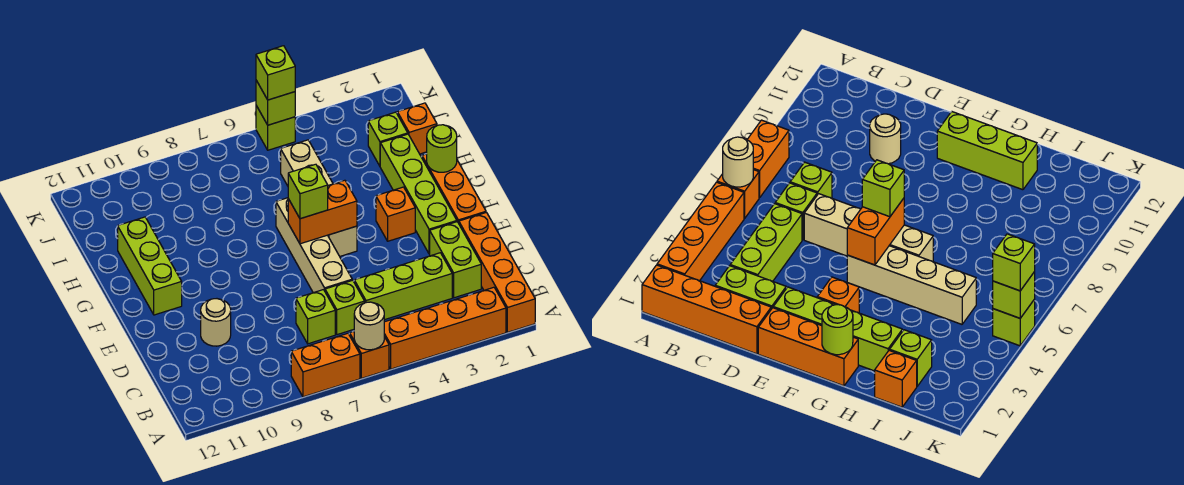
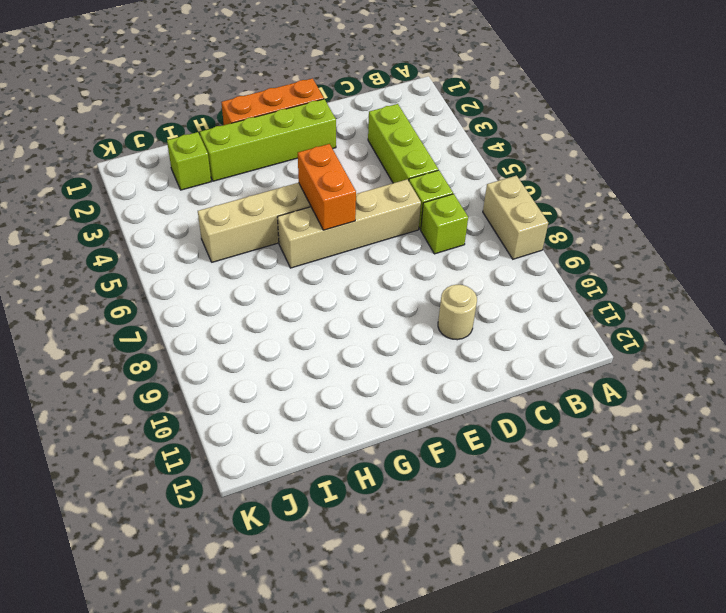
tan 1x2 brick [483,176,548,259] -> orange 1x2 brick [291,333,360,397]
none -> orange 1x4 brick [459,212,535,332]
none -> orange 1x4 brick [384,287,506,369]
none -> orange 1x1 brick [350,332,389,378]

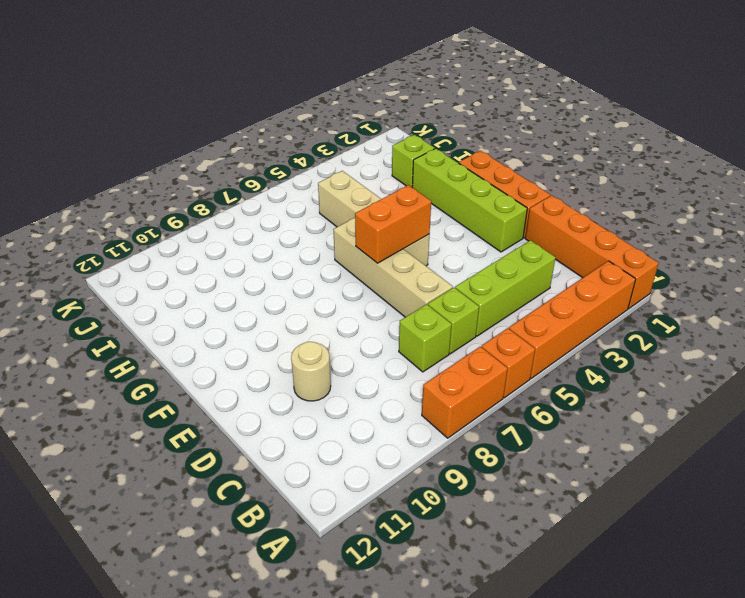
none -> lime 1x2 brick [430,222,481,298]
none -> orange 1x1 brick [376,187,415,241]
none -> lime 1x3 brick [118,217,182,315]

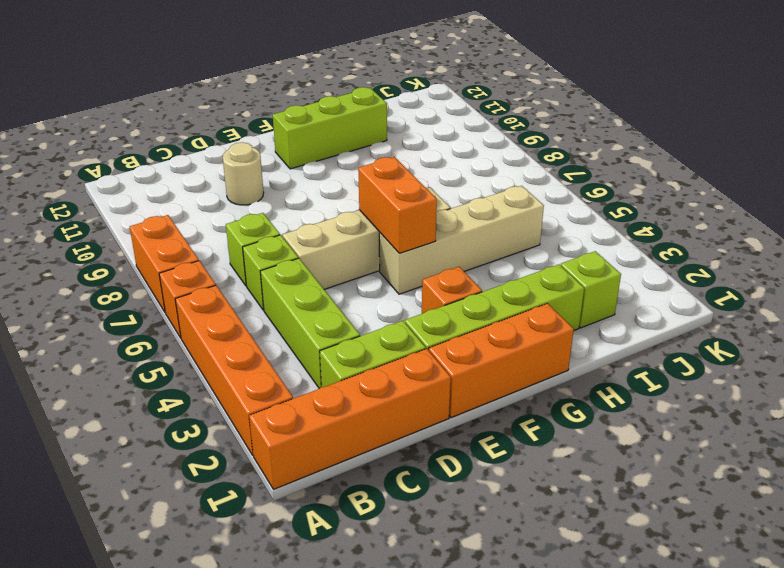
none -> orange 1x1 brick [397,103,437,154]
none -> lime 1x1 brick [256,106,295,150]
none -> tan 1x1 round brick [354,302,384,350]

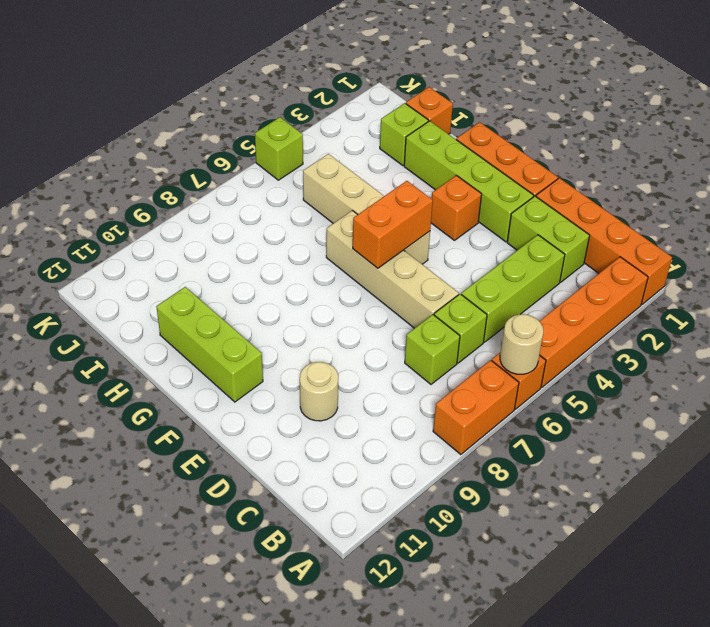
none -> lime 1x1 round brick [427,125,457,172]
none -> lime 1x1 brick [256,80,295,125]
none -> lime 1x1 brick [288,164,328,219]

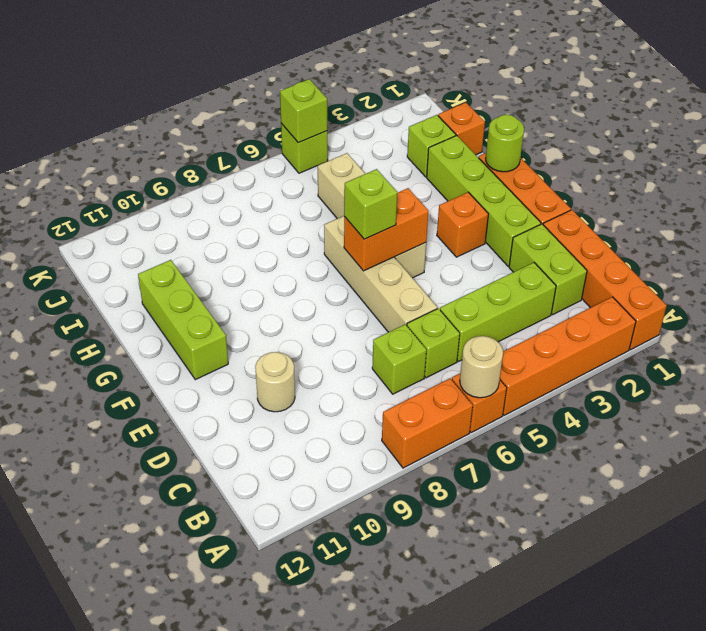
none -> lime 1x1 brick [256,46,295,100]

